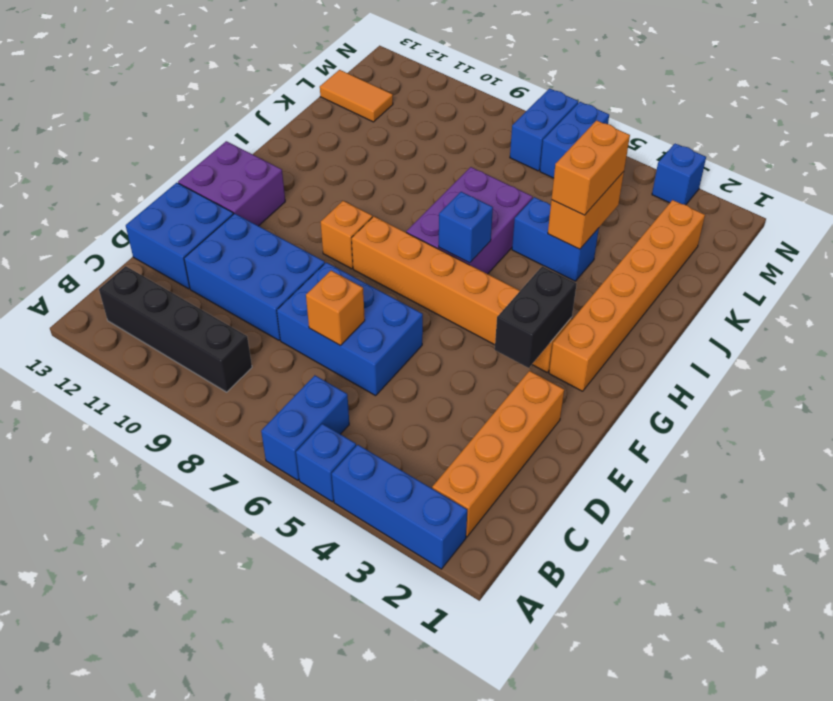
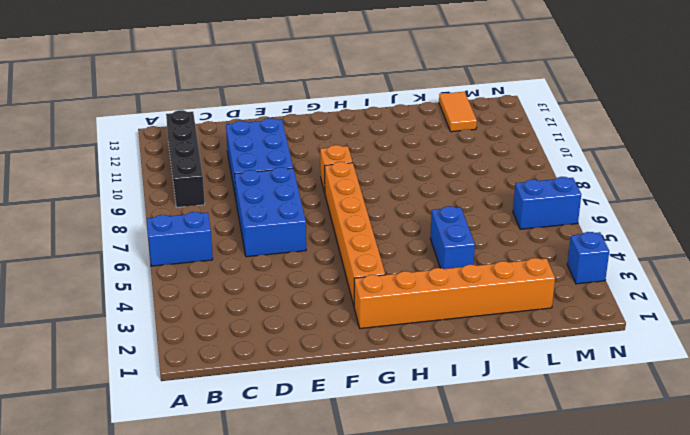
none -> blue 1x3 brick [332,445,467,569]
none -> blue 1x1 brick [296,424,356,502]
none -> orange 1x4 brick [432,371,564,537]

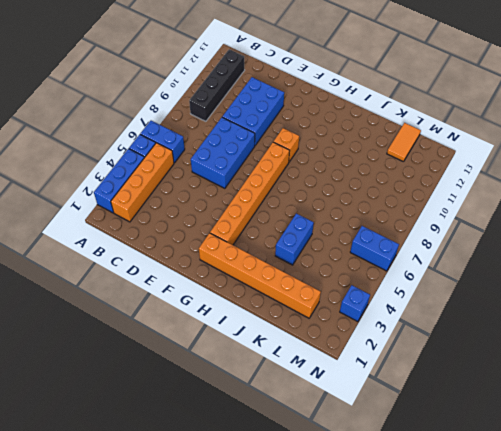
orange 1x4 brick [111,143,174,222] -> orange 1x4 brick turned to [432,371,564,537]
none -> blue 2x2 brick [126,183,233,289]
none -> purple 2x2 brick [178,141,285,226]
none -> purple 2x3 brick [406,167,533,274]

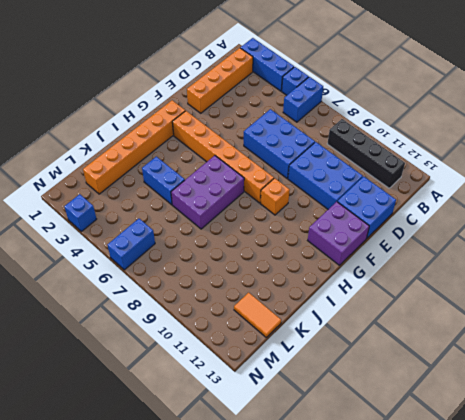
none -> blue 1x2 brick [510,88,578,171]
none -> orange 1x1 brick [306,271,365,345]
none -> black 1x2 brick [495,266,577,368]

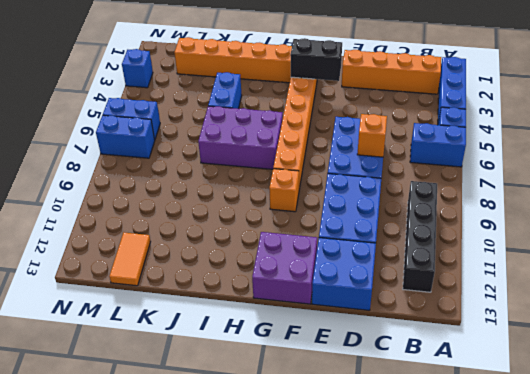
none -> blue 1x1 brick [439,192,493,263]
none -> orange 1x2 brick [548,172,624,249]
none -> orange 1x2 brick [552,120,630,215]

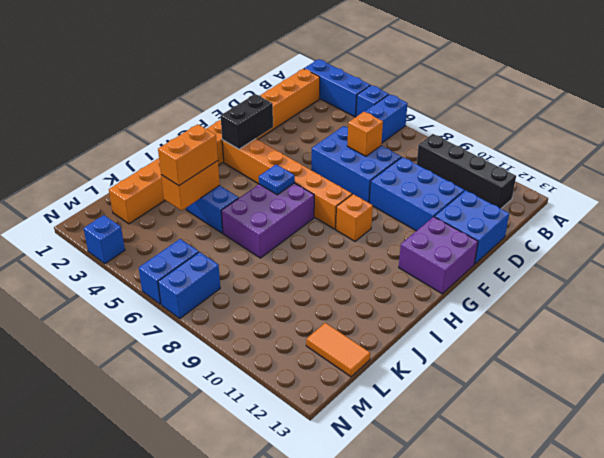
blue 1x1 plate [259,165,295,195] -> blue 1x1 brick [439,192,493,263]

